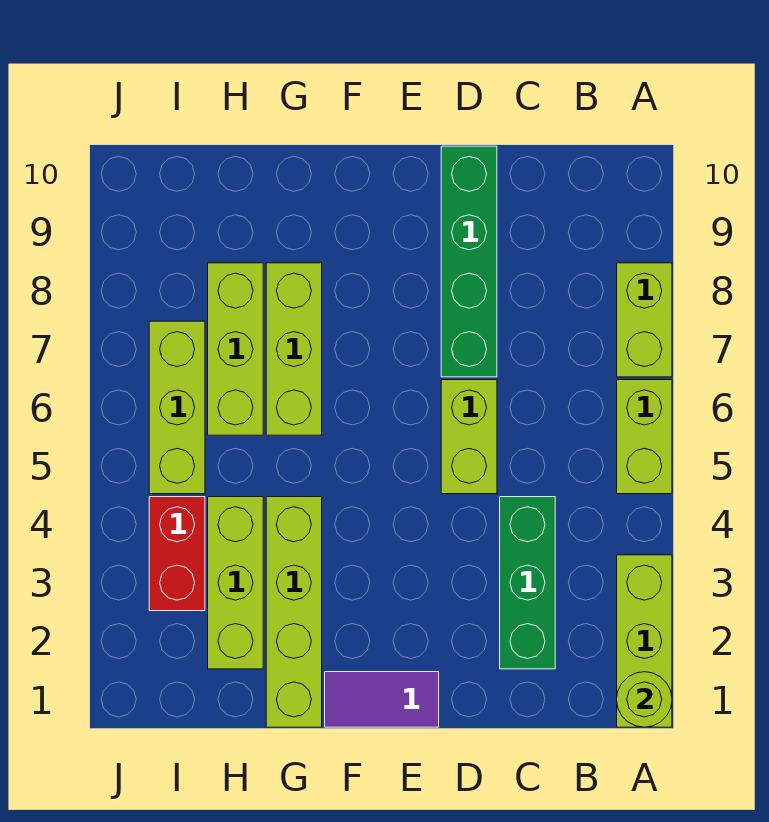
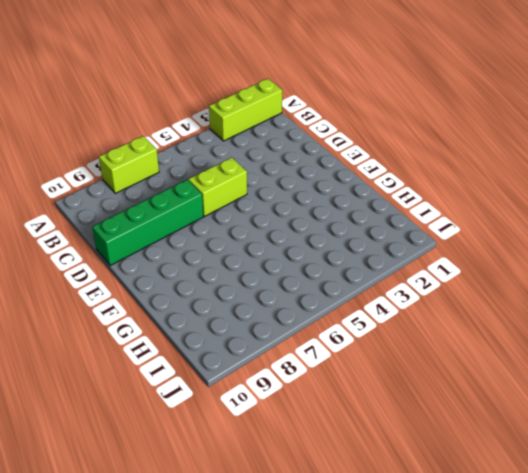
none -> lime 1x2 brick [617,380,672,494]
none -> green 1x3 brick [500,497,555,669]
none -> purple 1x2 tile [325,672,439,727]

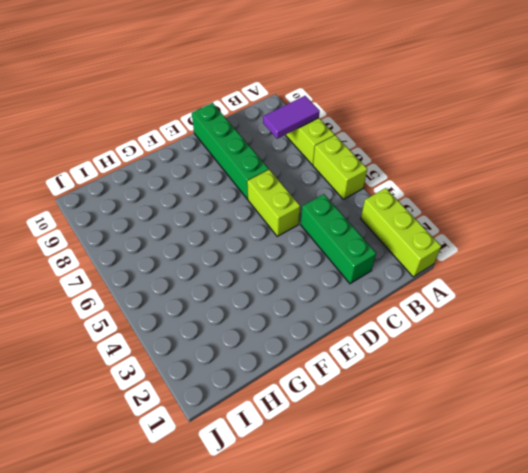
purple 1x2 tile [263,96,320,139] -> purple 1x2 tile moved to [325,672,439,727]
none -> lime 1x4 brick [266,497,322,727]
none -> lime 1x3 brick [266,263,322,435]
none -> lime 1x3 brick [208,497,263,669]

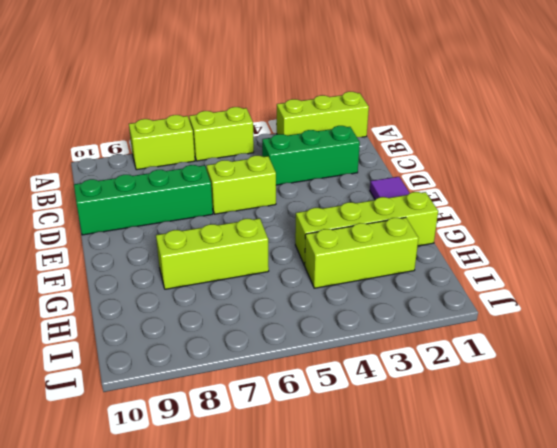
none -> lime 1x3 brick [208,263,263,435]
none -> red 1x2 brick [149,497,205,611]
none -> lime 1x3 brick [149,321,205,494]

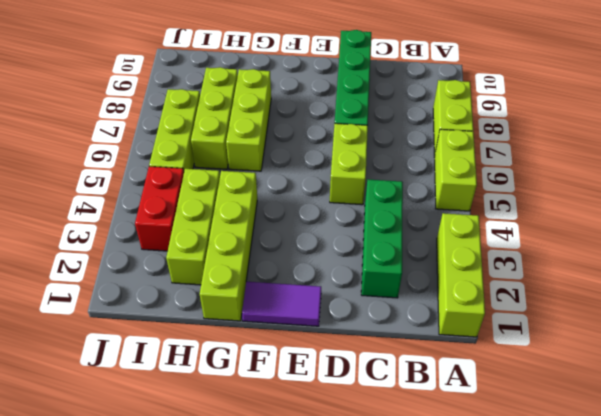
none -> lime 1x1 round brick [617,672,672,727]

